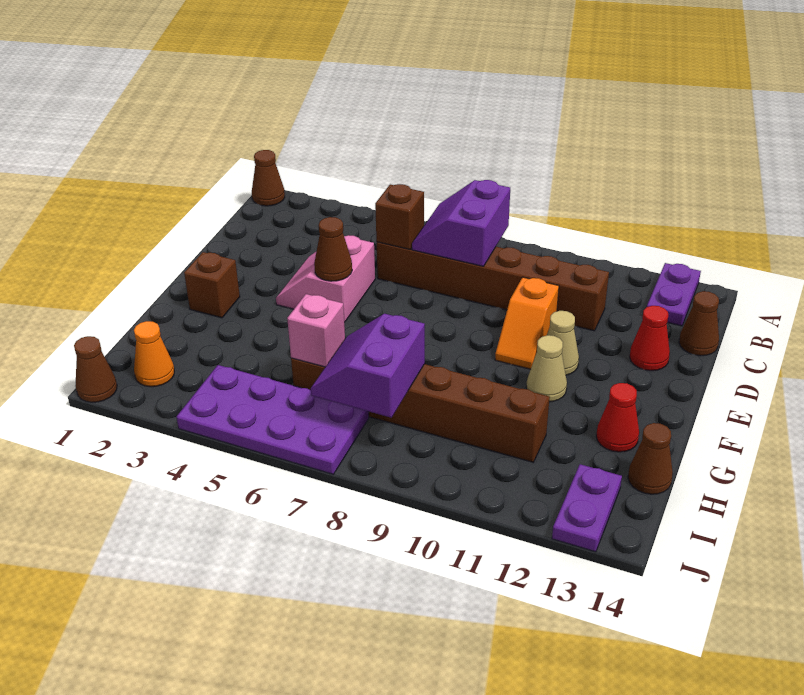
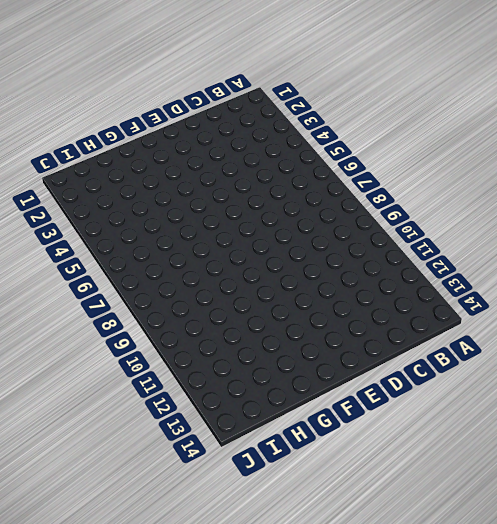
none -> brown 1x1 cone [252,150,285,206]
none -> purple 1x2 plate [647,263,701,326]
none -> brown 1x6 brick [377,242,609,331]

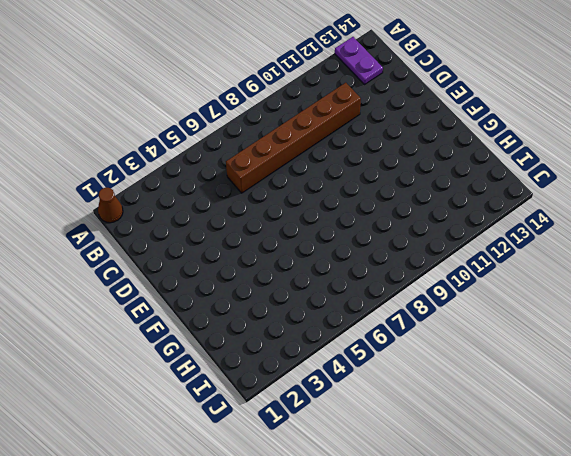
none -> brown 1x1 cone [679,291,719,356]
none -> pink 2x2 slope [276,235,375,322]
none -> orange 1x2 slope [495,277,559,369]

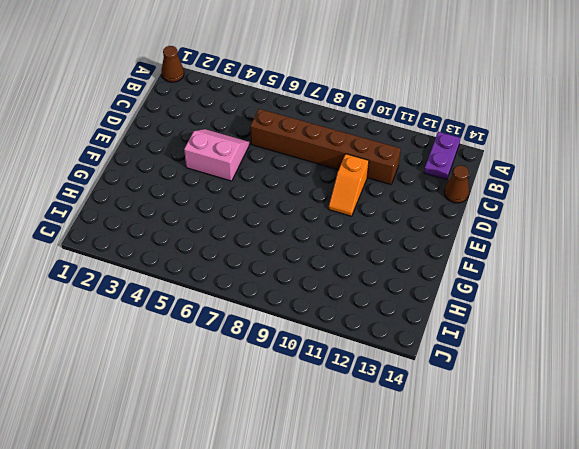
pink 2x2 slope [184,129,249,181] -> pink 2x2 slope turned to [276,235,375,322]
none -> red 1x1 cone [630,306,670,371]
none -> tan 1x1 cone [547,311,579,375]
none -> brown 1x1 brick [184,252,240,318]

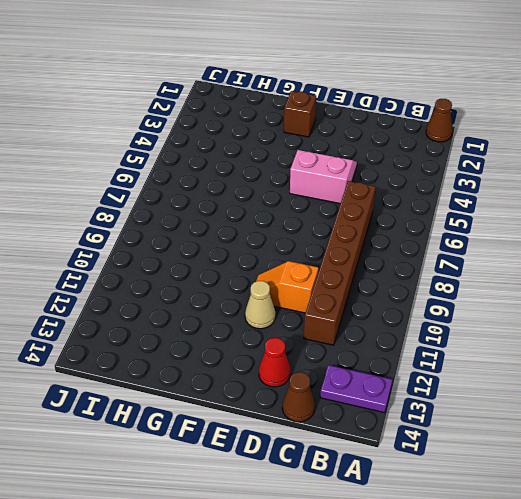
none -> tan 1x1 cone [526,335,567,402]
none -> red 1x1 cone [596,383,639,452]
none -> brown 1x6 brick [291,358,550,462]

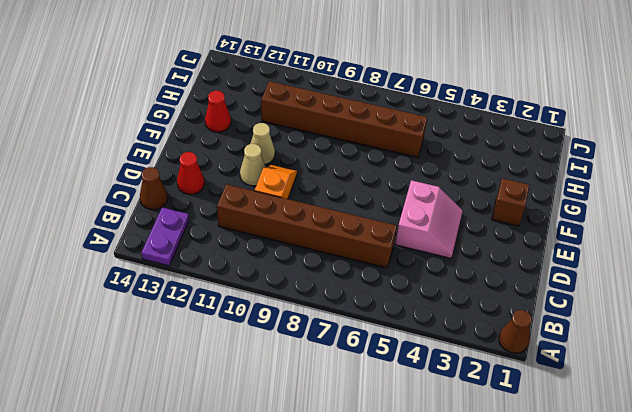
none -> brown 1x1 cone [628,423,673,494]
none -> orange 1x1 cone [134,321,174,387]
none -> purple 2x4 plate [176,365,369,474]

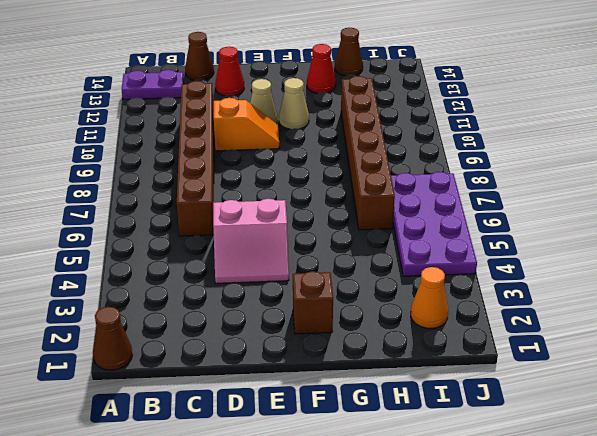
none -> purple 1x2 plate [552,464,622,552]
none -> brown 1x1 cone [74,336,117,402]
none -> purple 2x2 slope [412,180,510,266]

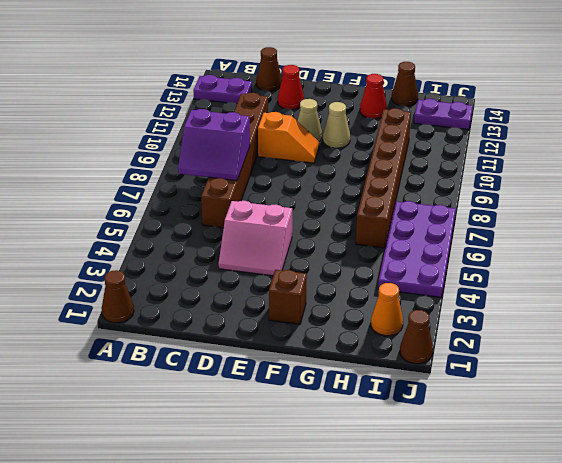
none -> brown 1x1 brick [375,184,424,249]
none -> brown 1x1 cone [314,217,352,281]
none -> pink 1x1 brick [287,294,345,367]

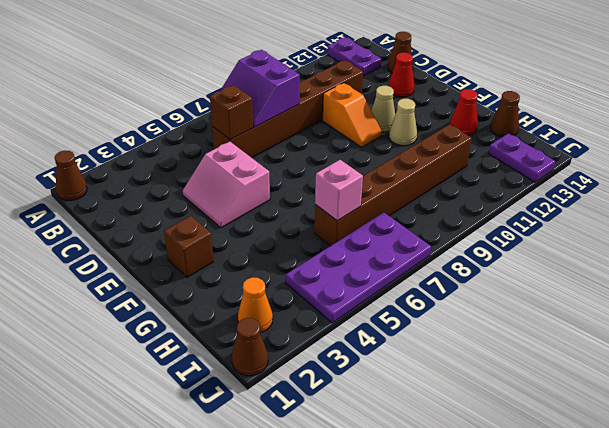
none -> brown 1x1 cone [314,217,352,281]
none -> purple 2x2 slope [311,314,425,418]

